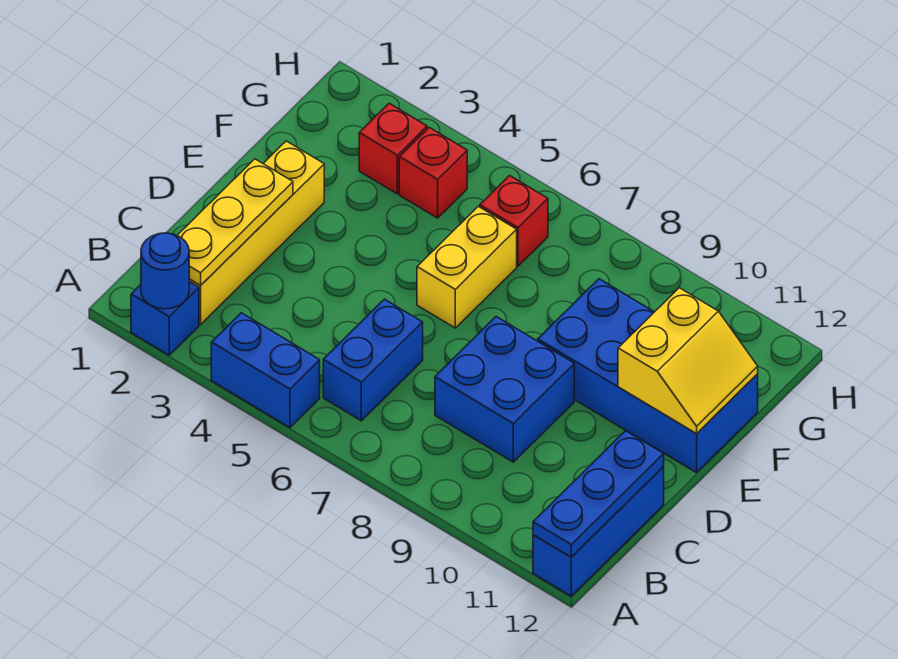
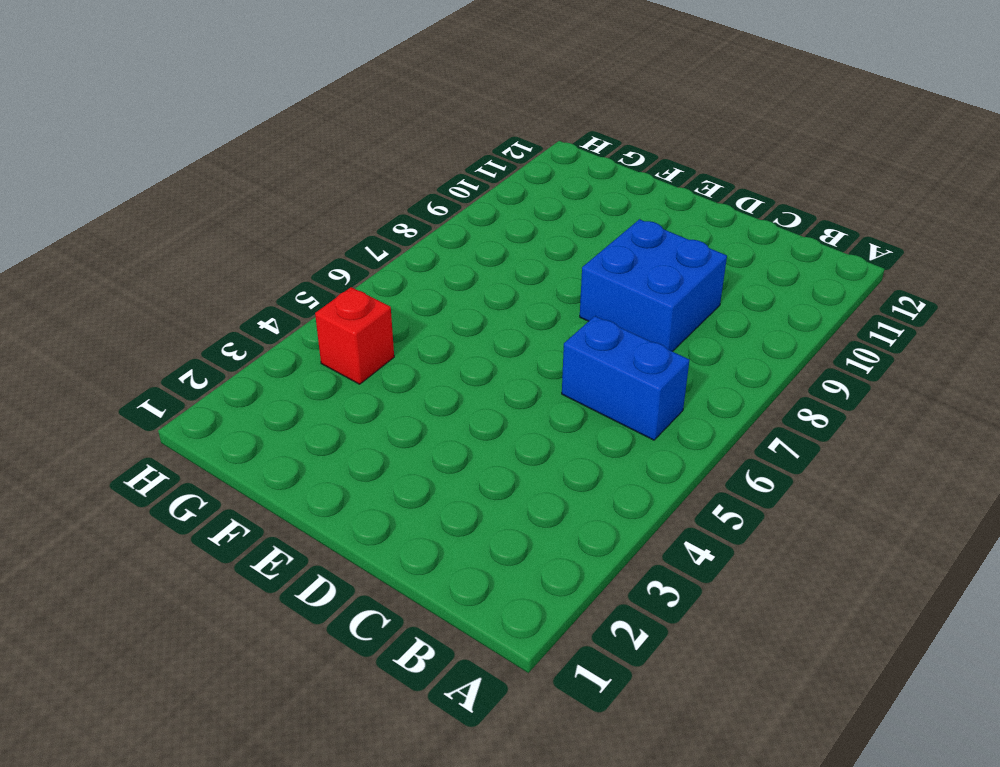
none -> blue 1x1 brick [131,282,199,355]
none -> blue 1x2 brick [211,313,320,428]
none -> blue 1x3 brick [533,467,664,596]

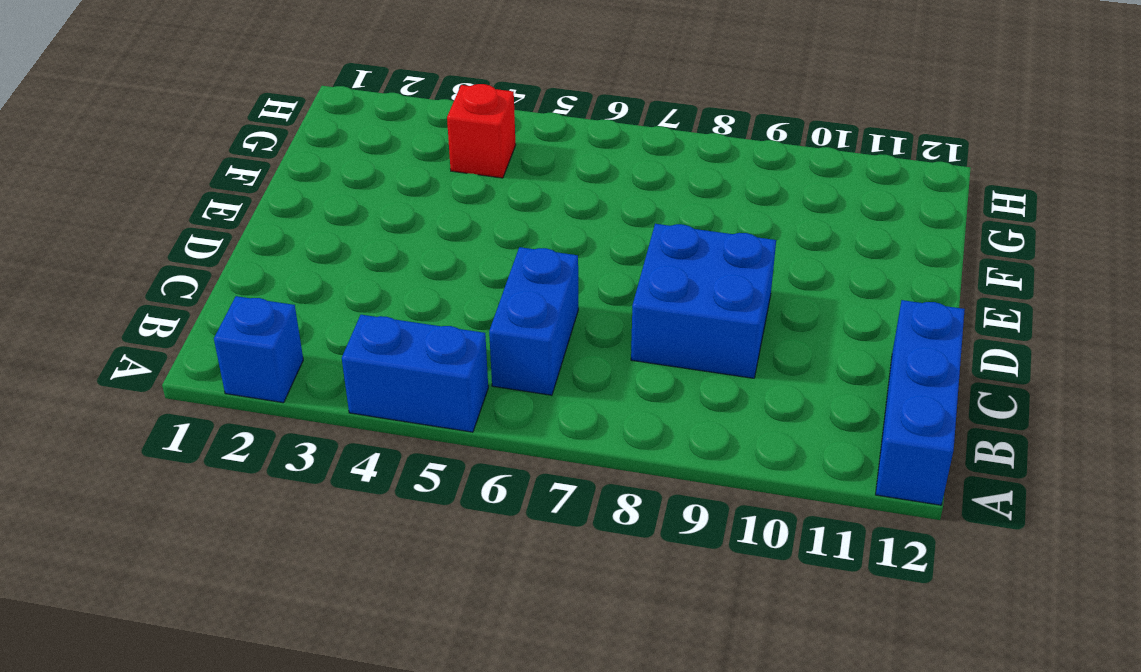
none -> yellow 1x4 brick [189,141,324,324]
none -> yellow 1x2 brick [417,206,517,328]
none -> blue 2x4 brick [538,279,758,473]

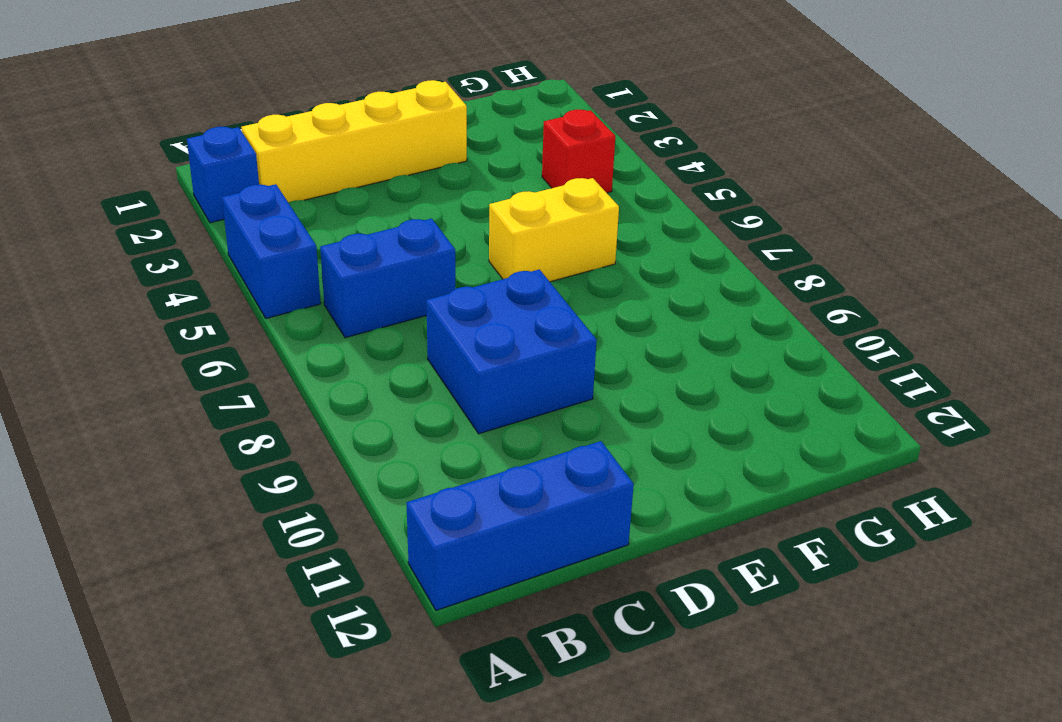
none -> blue 2x4 brick [538,279,758,473]
none -> red 1x1 brick [359,103,427,194]
none -> red 1x1 brick [480,176,548,266]

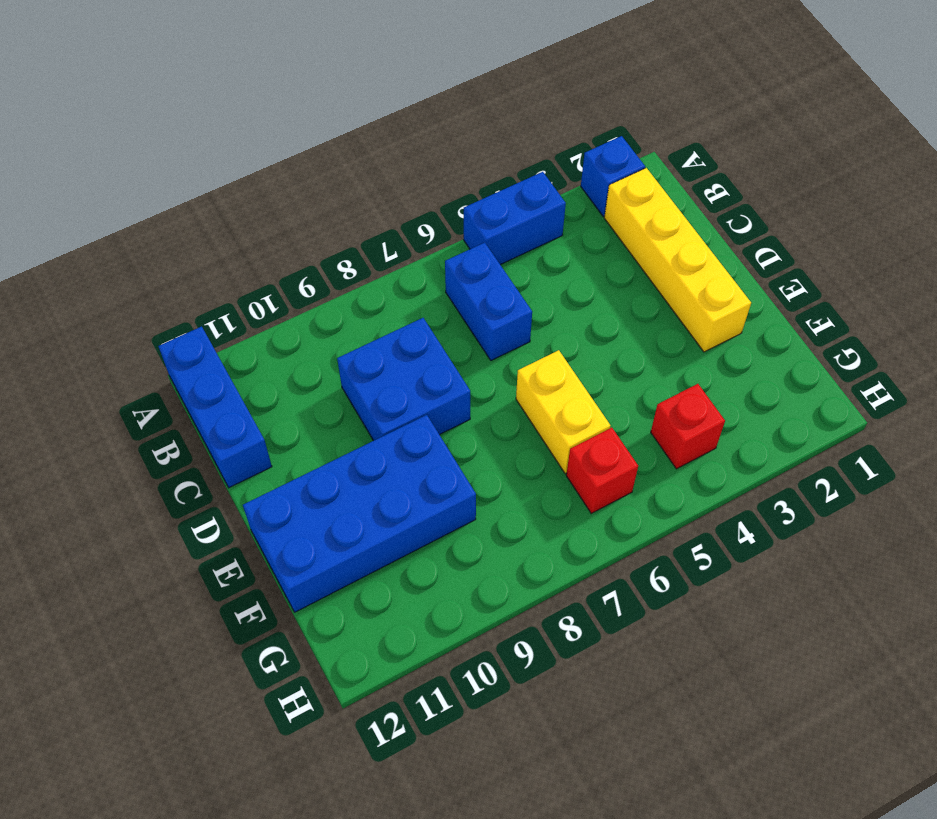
none -> red 1x1 brick [359,103,427,194]
none -> blue 1x1 round brick [141,233,189,309]
none -> blue 1x3 plate [533,431,664,557]

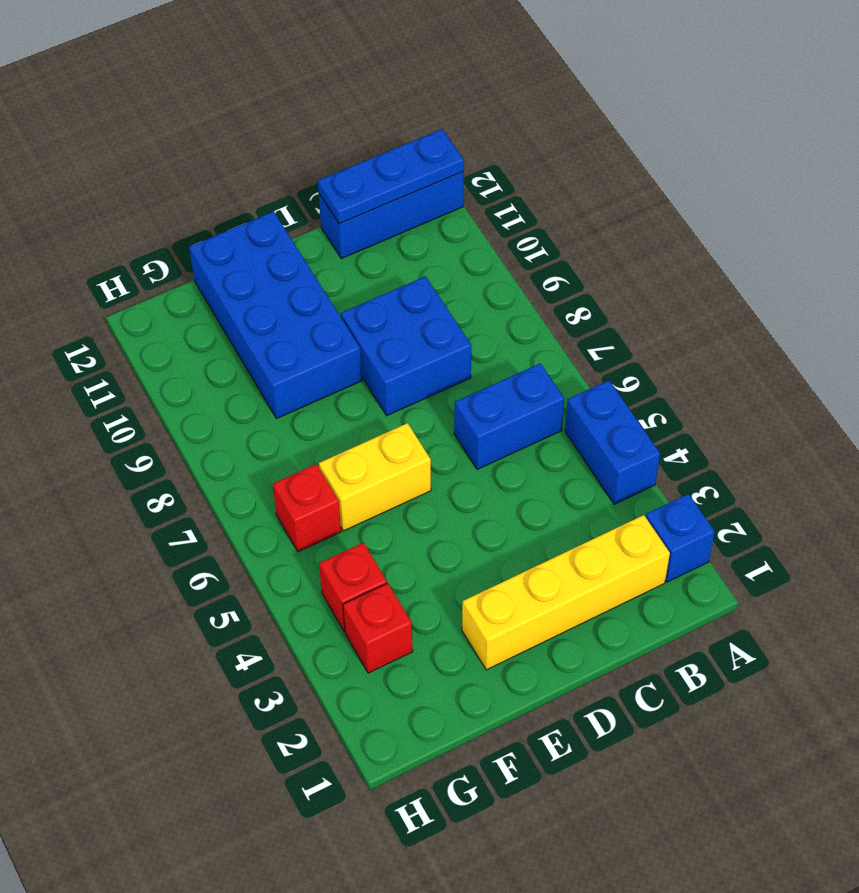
none -> blue 1x1 round brick [141,233,189,309]
none -> yellow 1x3 plate [177,159,293,285]
none -> yellow 2x2 slope [618,288,758,433]

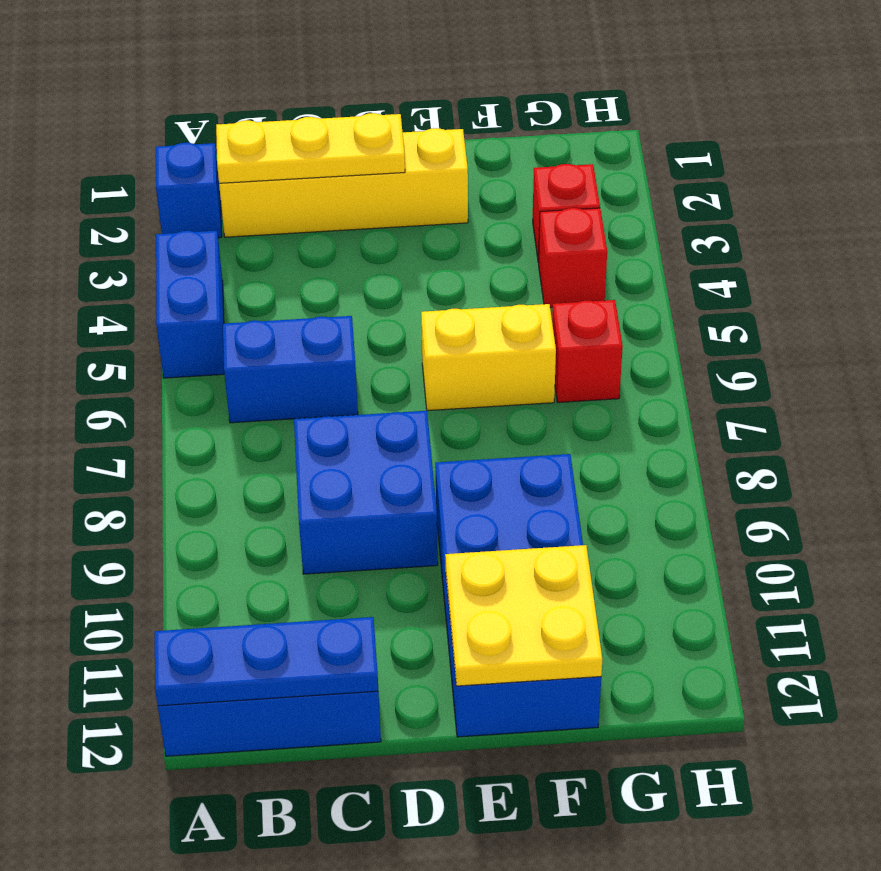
yellow 2x2 plate [445,545,602,686] -> yellow 2x2 slope [618,288,758,433]
none -> blue 1x1 round brick [141,233,189,309]

